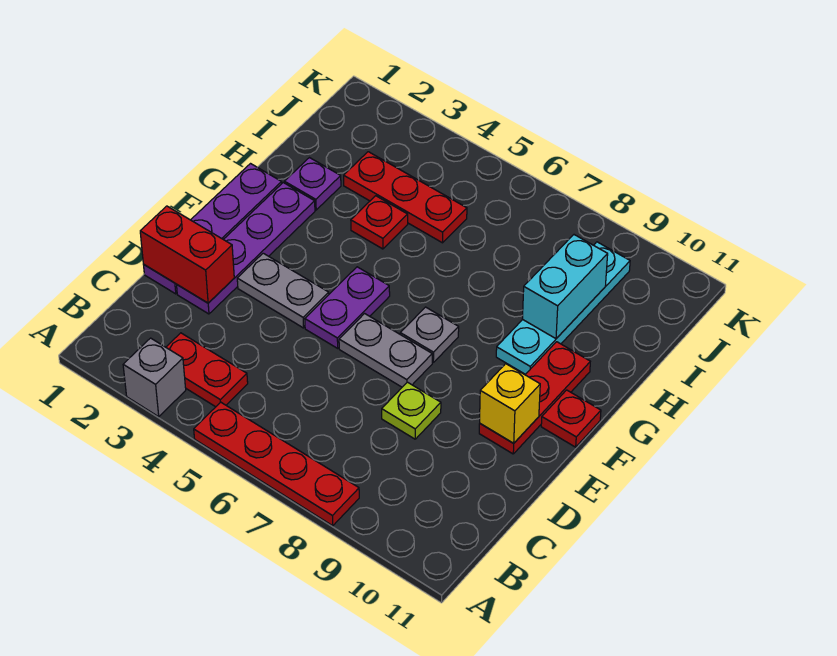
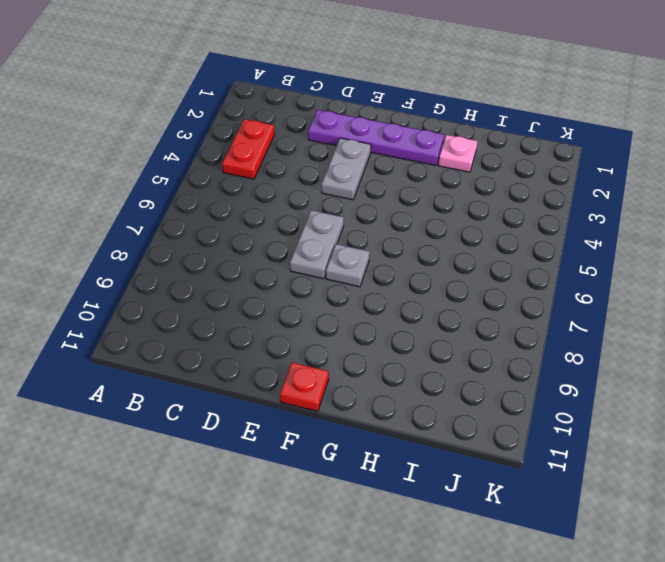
pink 1x1 plate [438,135,478,172] -> purple 1x1 plate [284,158,341,210]
none -> grey 1x1 brick [123,338,186,417]
none -> red 1x4 plate [194,402,359,526]
none -> purple 1x4 plate [144,164,282,294]

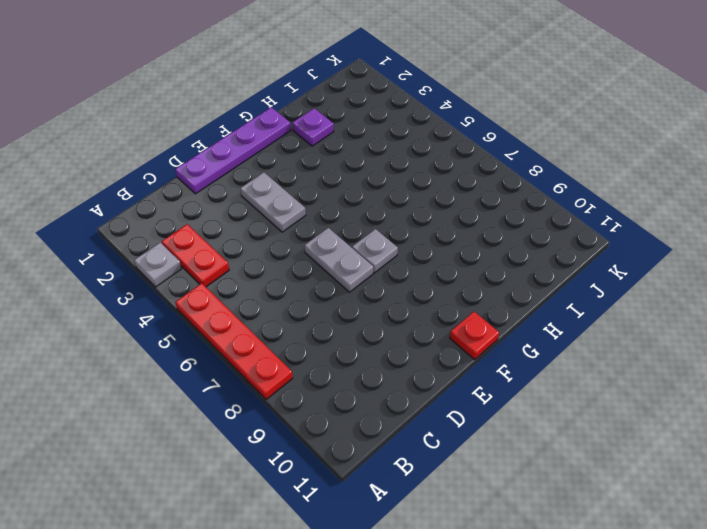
grey 1x1 plate [134,242,182,287] -> grey 1x1 brick [123,338,186,417]
none -> purple 1x4 plate [177,183,315,314]
none -> lime 1x1 plate [382,382,441,439]
none -> purple 1x2 plate [305,267,390,348]

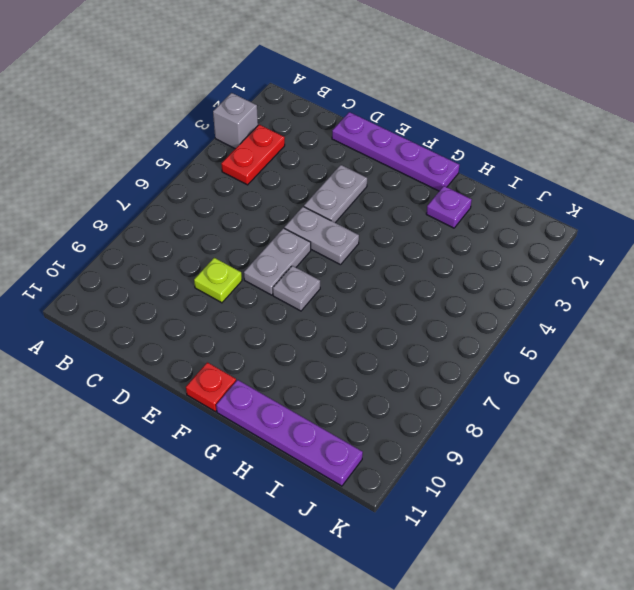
grey 1x2 plate [284,207,359,265] -> purple 1x2 plate [305,267,390,348]
purple 1x4 plate [216,380,363,486] -> purple 1x4 plate moved to [177,183,315,314]
none -> red 1x4 plate [194,402,359,526]
none -> red 1x3 plate [479,342,590,454]
none -> cyan 1x4 plate [496,242,630,374]

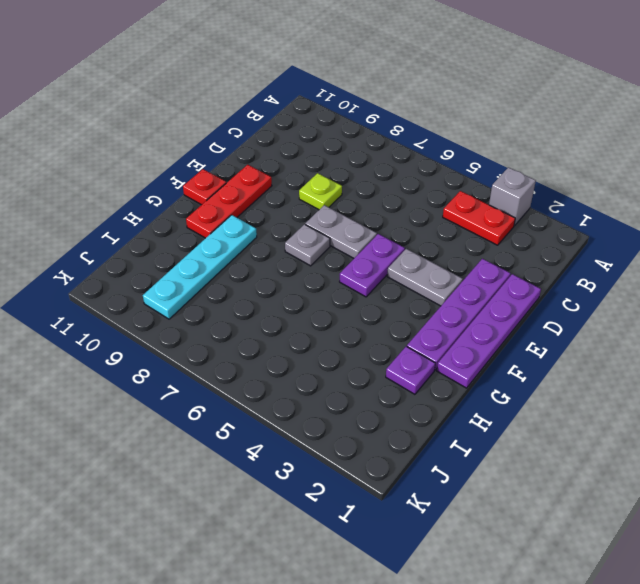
none -> red 1x4 plate [194,402,359,526]
none -> red 1x1 plate [351,196,408,249]
none -> red 1x3 plate [344,152,467,243]

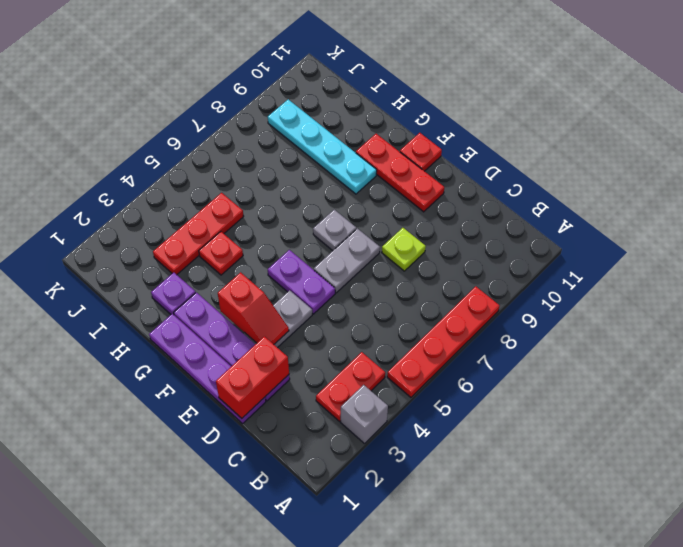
red 1x2 slope [218,272,289,344] -> none
none -> yellow 1x1 brick [480,364,540,443]
none -> cyan 1x2 brick [522,235,608,339]

